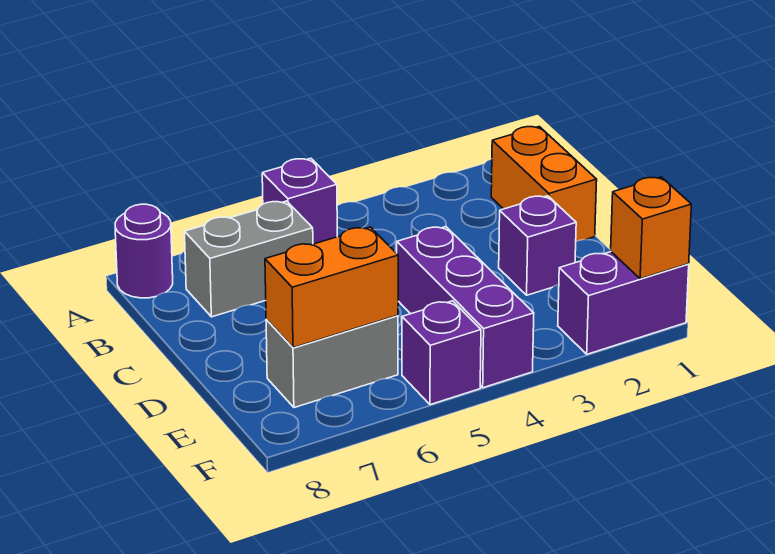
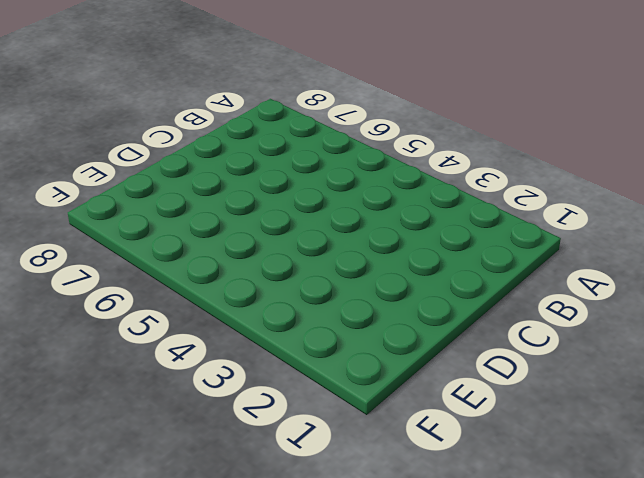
none -> purple 1x1 brick [262,158,337,244]
none -> purple 1x1 round brick [115,204,173,298]

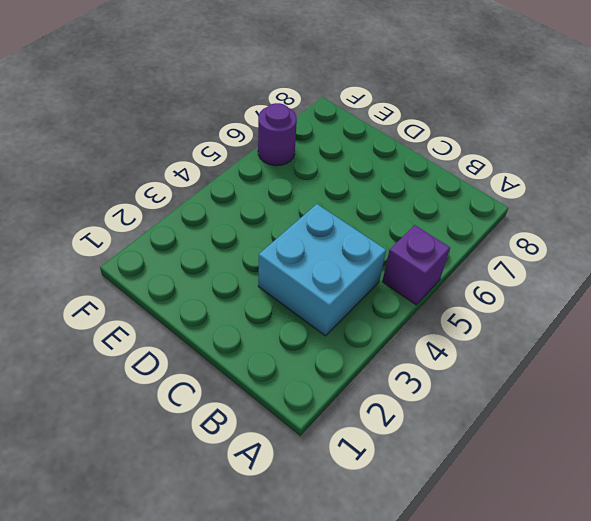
cyan 2x2 brick [258,204,386,336] -> none
purple 1x1 round brick [258,103,297,166] -> purple 1x1 round brick moved to [115,204,173,298]
none -> orange 1x2 brick [491,127,597,241]
none -> grey 1x2 brick [185,201,313,317]

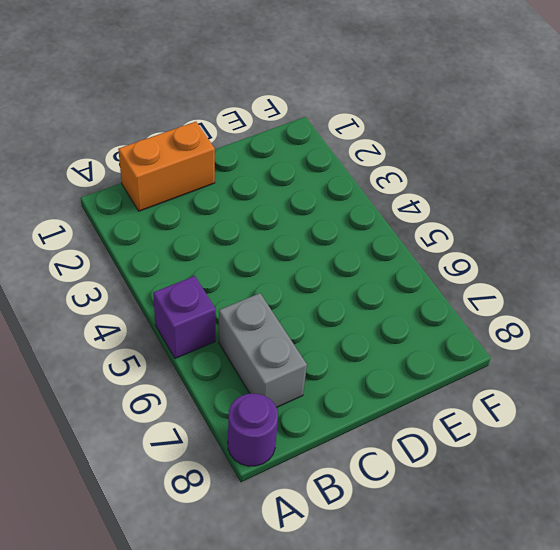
none -> purple 1x1 brick [499,196,576,295]
none -> purple 1x3 brick [397,227,534,388]

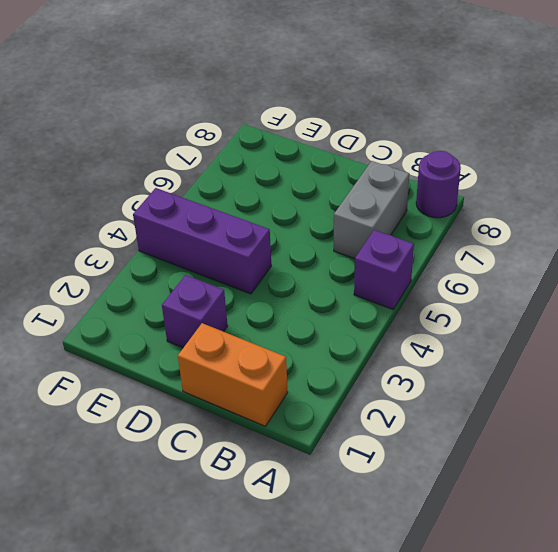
none -> grey 1x2 brick [266,315,398,408]
none -> purple 1x2 brick [558,252,689,354]

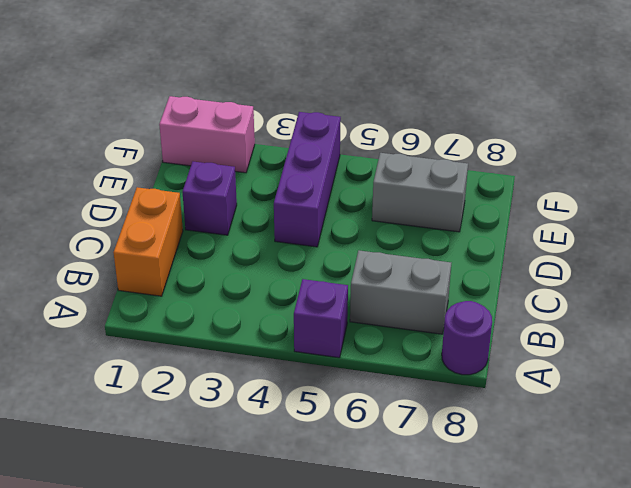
pink 1x2 brick [159,96,255,173] -> purple 1x2 brick [558,252,689,354]
none -> purple 1x1 brick [402,301,481,405]
none -> orange 1x2 brick [265,227,398,348]

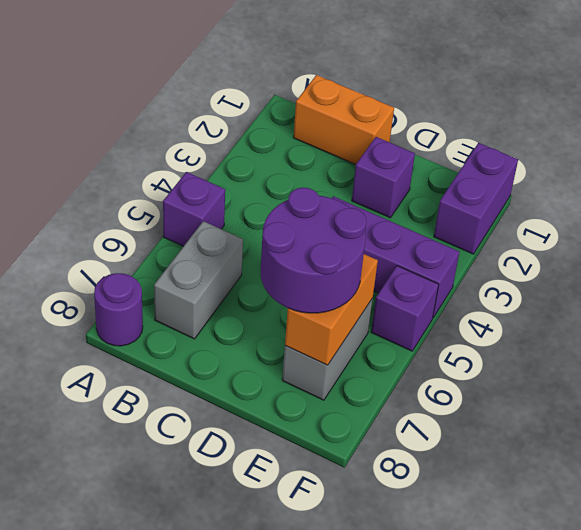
purple 2x2 round brick [261,187,366,313] -> none
none -> orange 1x1 brick [611,177,691,279]

